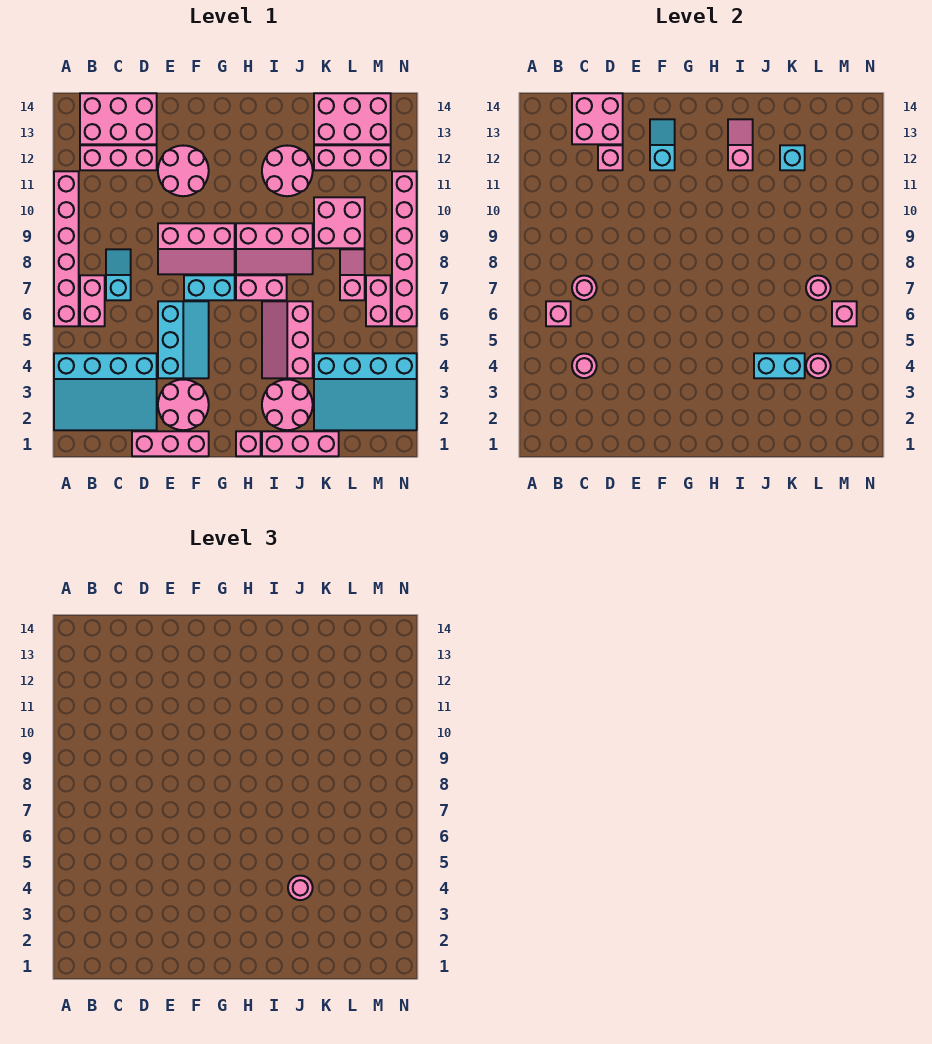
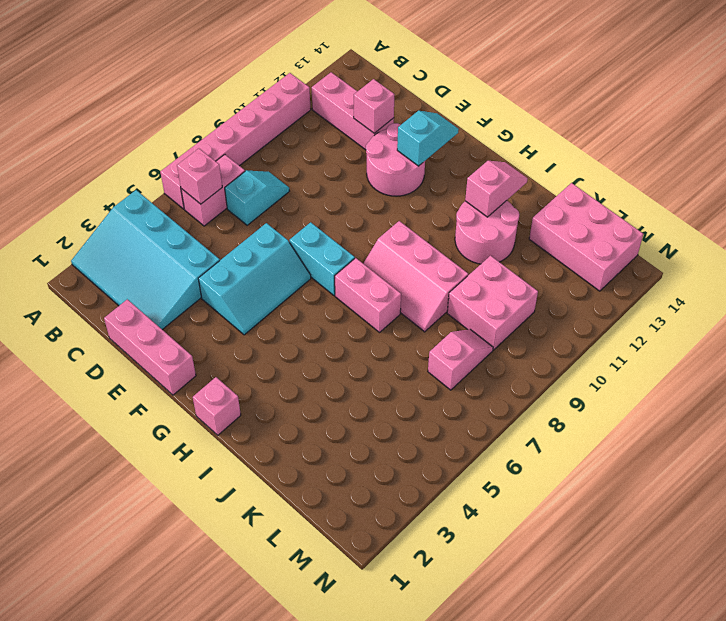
none -> pink 2x3 brick [80,93,157,144]
none -> pink 2x2 round brick [158,380,209,430]
none -> pink 2x3 slope [158,223,235,274]
none -> pink 1x3 brick [262,431,339,456]

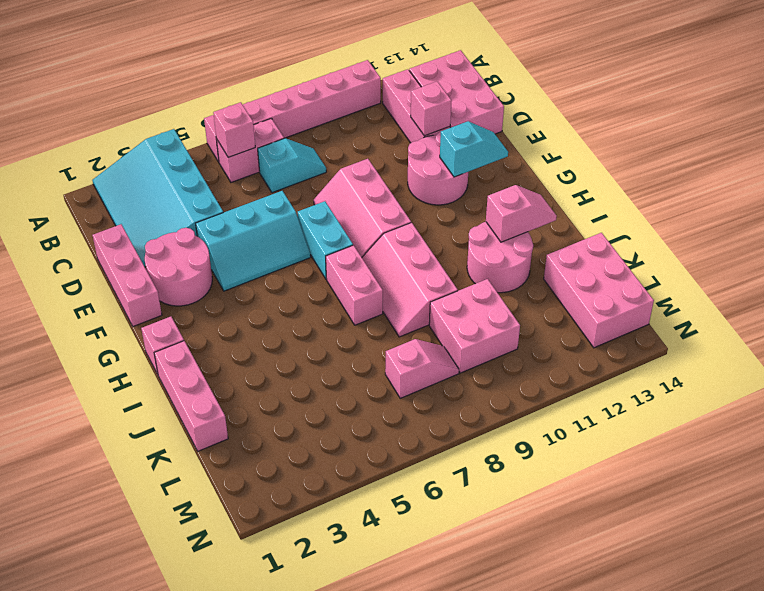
none -> pink 2x2 round brick [262,380,313,430]
none -> pink 2x3 slope [262,301,313,378]
none -> cyan 3x4 slope [314,353,417,430]
none -> pink 1x3 brick [314,145,391,170]

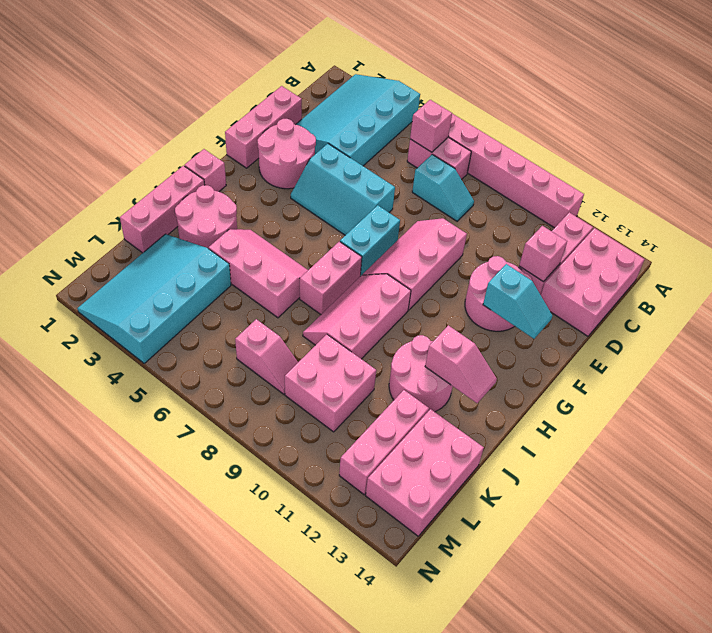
none -> pink 1x2 brick [366,275,391,326]
none -> pink 1x6 brick [392,171,417,326]
none -> pink 1x1 round brick [572,354,597,378]
none -> pink 1x1 round brick [572,276,597,300]

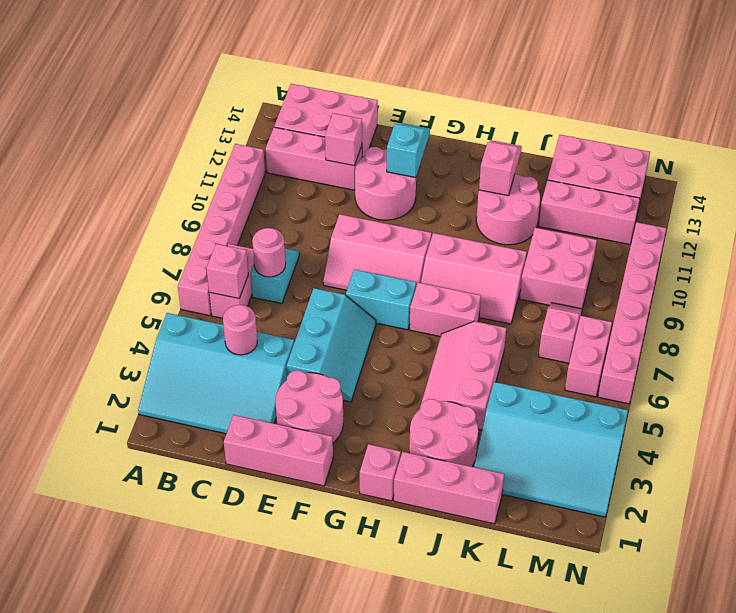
none -> pink 2x2 brick [572,93,623,144]
none -> cyan 1x2 brick [754,353,805,378]
none -> cyan 1x1 brick [780,145,805,170]
none -> pink 1x1 round brick [806,354,831,378]

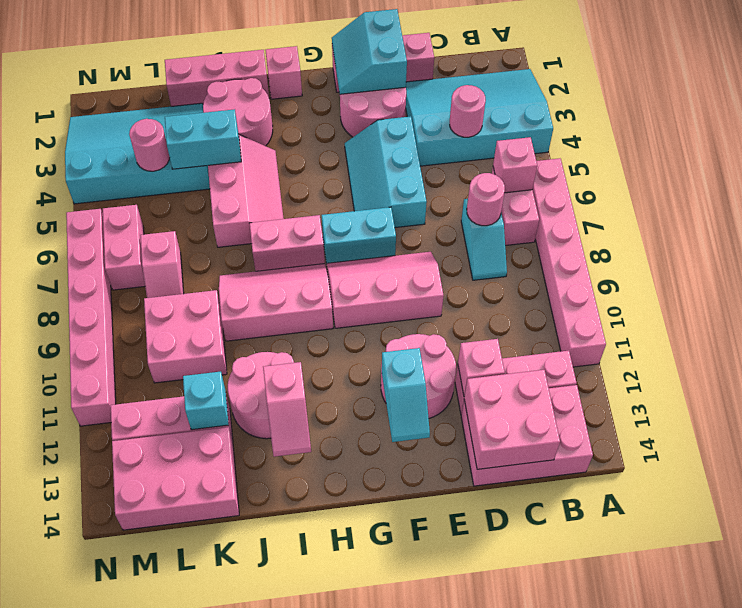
cyan 2x2 slope [332,9,407,94] -> none
none -> pink 1x1 round brick [806,276,831,300]
none -> pink 1x1 brick [832,301,857,326]
none -> pink 1x1 round brick [288,876,313,900]

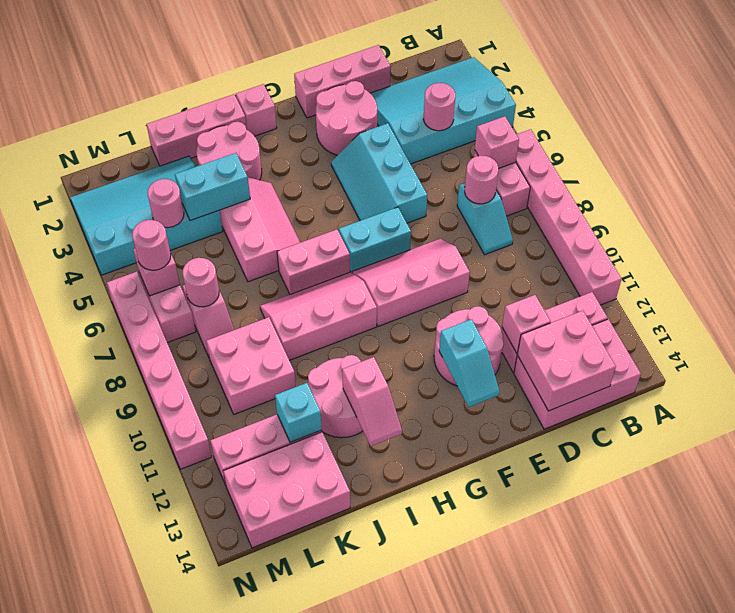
pink 1x1 round brick [132,220,171,270] -> pink 1x1 round brick moved to [288,876,313,900]

